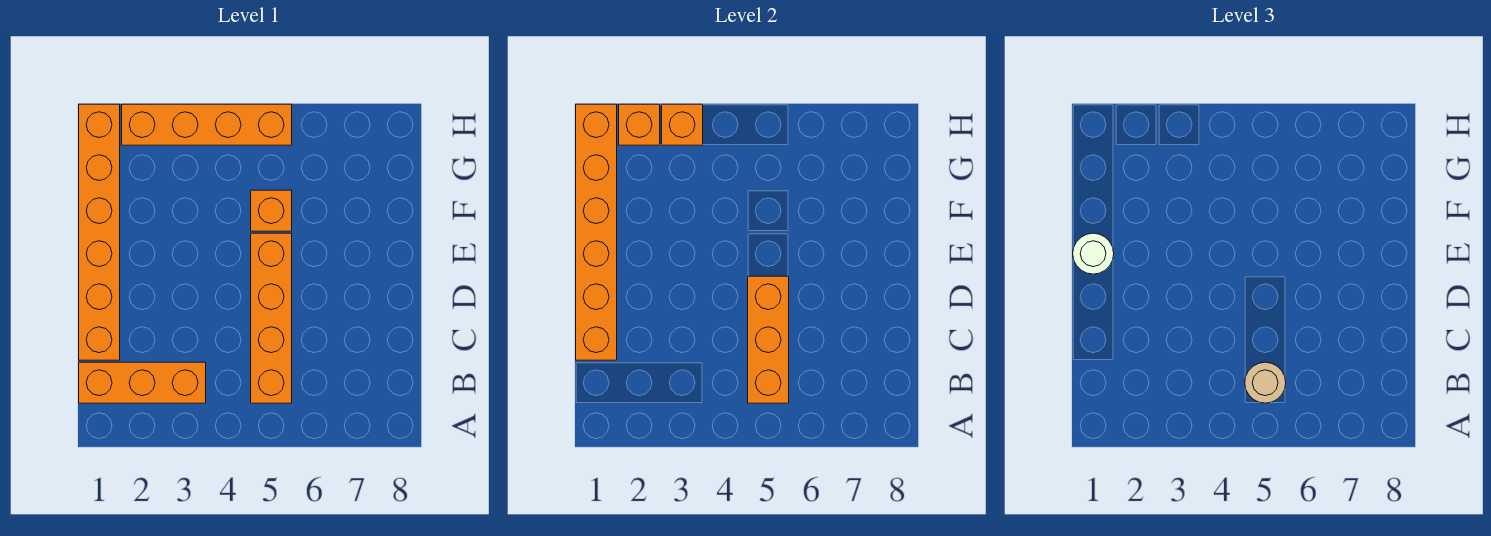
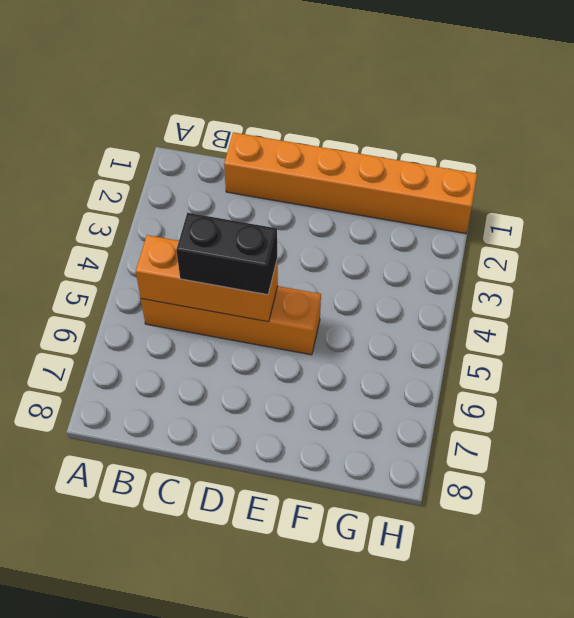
black 1x2 brick [176,213,277,295] -> none
none -> orange 1x3 brick [79,362,206,403]
none -> orange 1x1 brick [251,190,292,231]

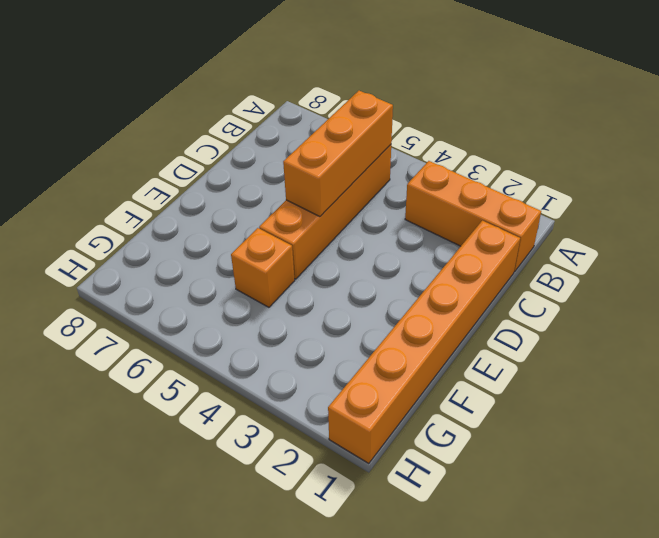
none -> orange 1x4 brick [122,104,292,145]
none -> orange 1x6 brick [576,104,617,360]

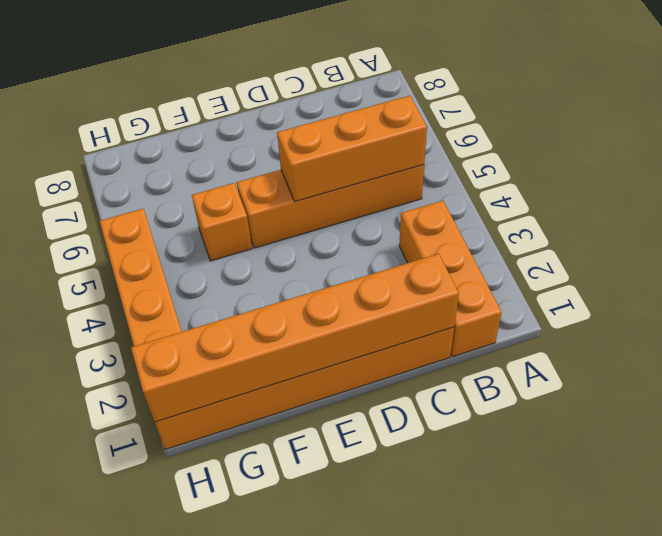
none -> orange 1x1 brick [619,104,660,145]
none -> orange 1x1 brick [662,104,703,145]

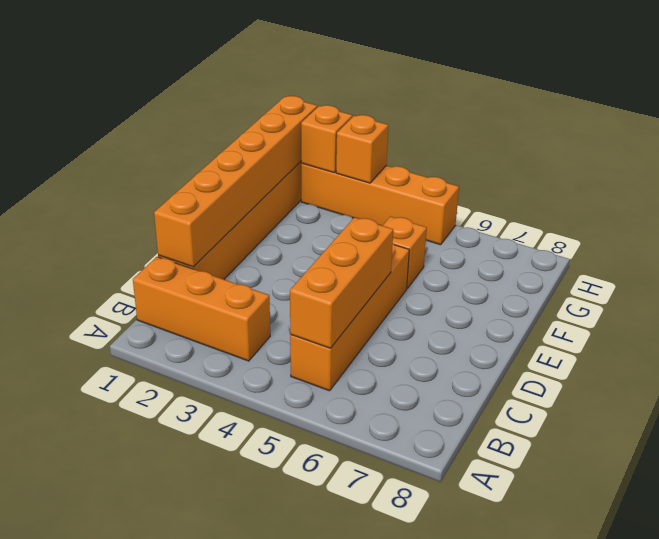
none -> tan 1x1 round brick [1245,362,1286,403]
none -> white 1x1 round brick [1073,233,1114,274]

